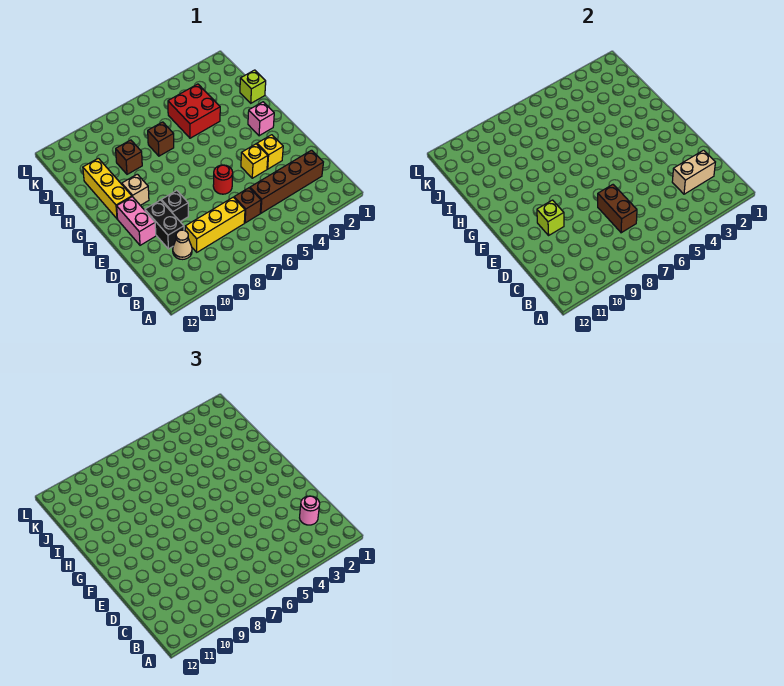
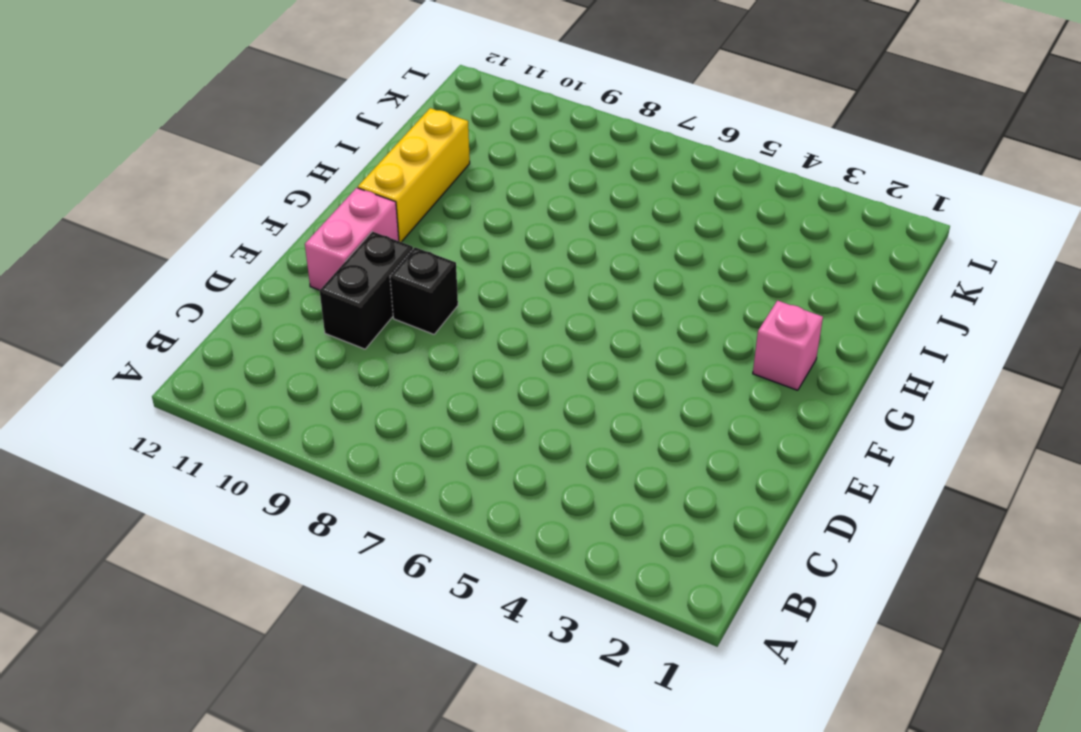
none -> brown 1x4 brick [250,150,323,213]
none -> brown 1x1 brick [234,188,261,223]
none -> yellow 1x3 brick [185,197,245,252]

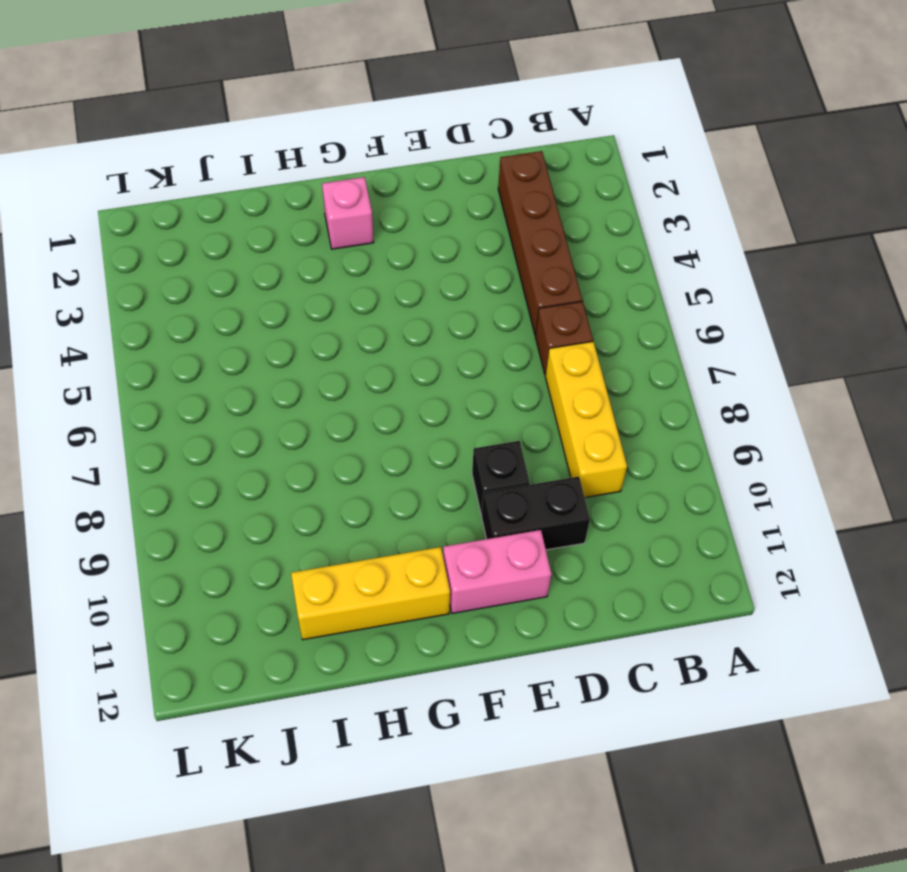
none -> tan 1x1 cone [173,230,192,259]
none -> yellow 1x1 brick [257,135,283,169]
none -> yellow 1x1 brick [241,144,268,178]

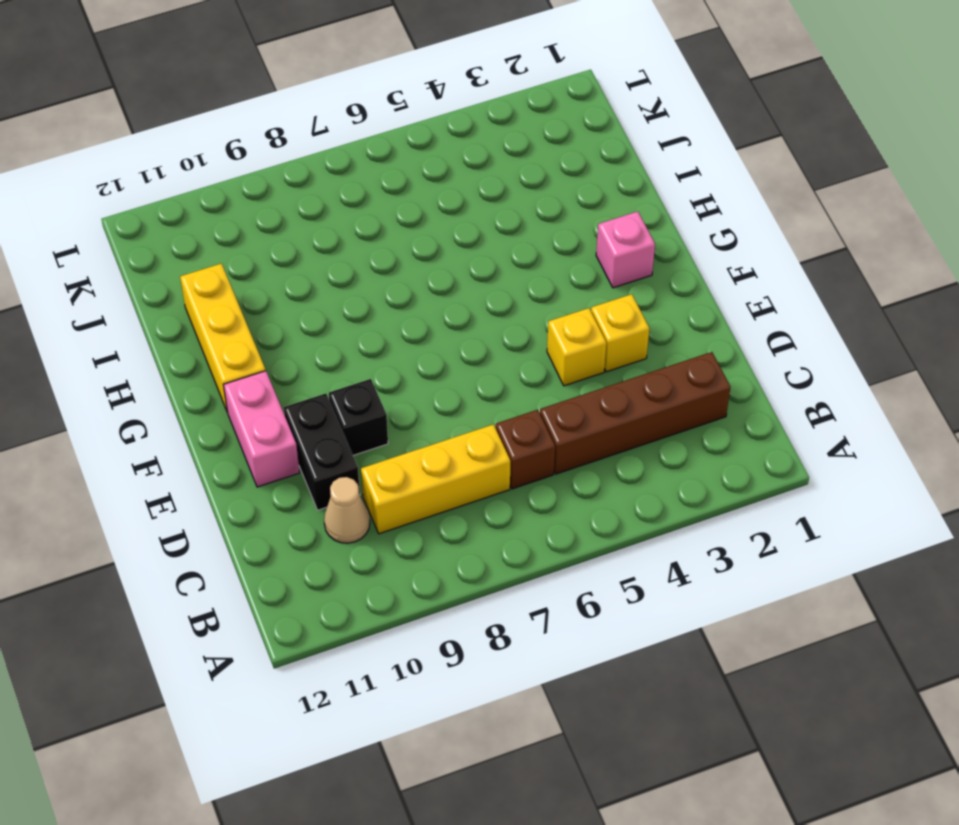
none -> red 1x1 round brick [213,165,233,194]
none -> tan 1x1 brick [122,174,149,205]
none -> lime 1x1 brick [240,70,266,103]

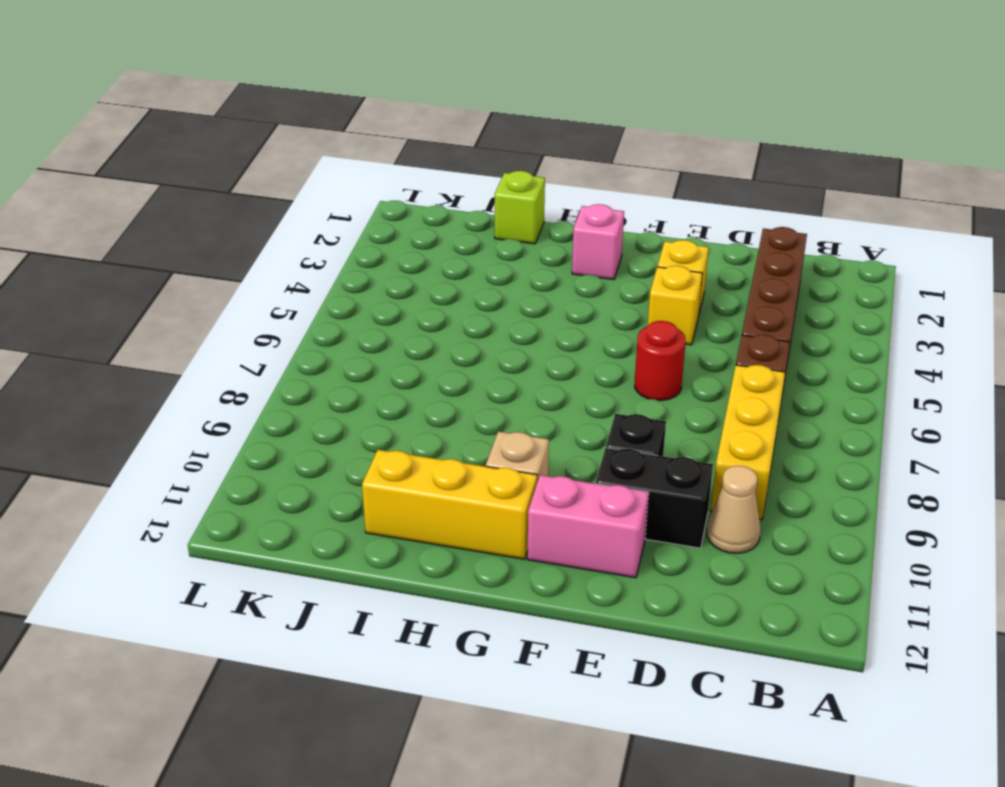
none -> red 2x2 brick [168,84,220,138]
none -> brown 1x1 brick [148,122,174,156]
none -> brown 1x1 brick [116,140,142,174]

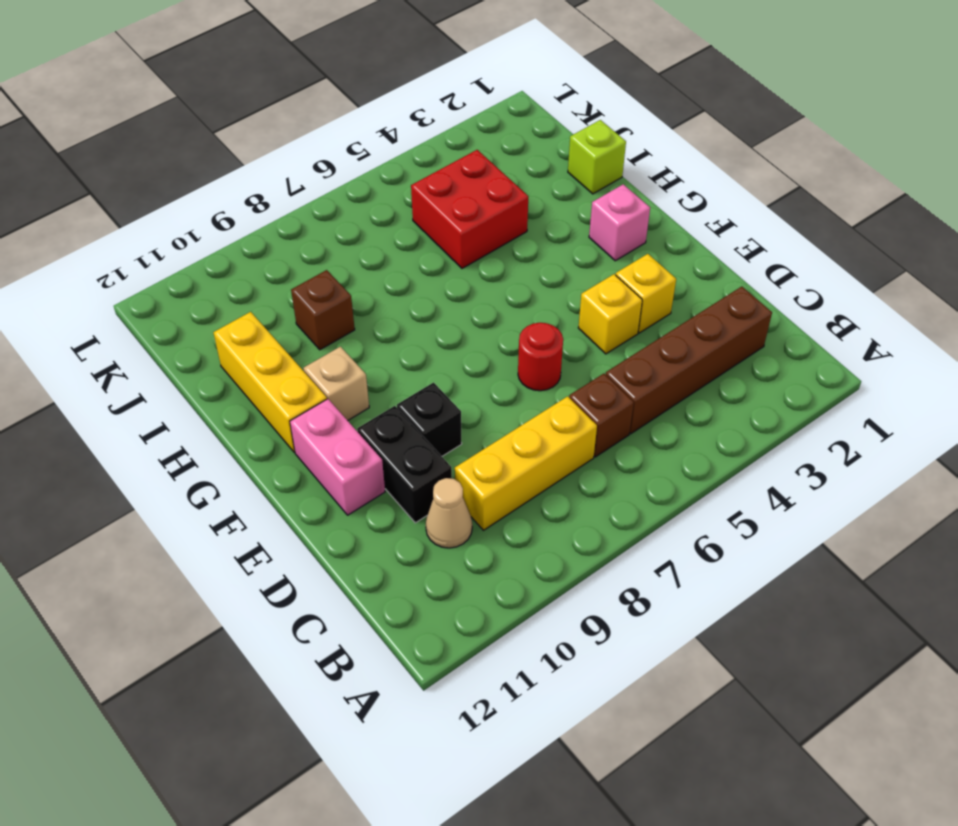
none -> brown 1x1 brick [148,122,174,156]
none -> tan 1x2 brick [672,150,715,194]
none -> brown 1x2 brick [598,185,637,233]

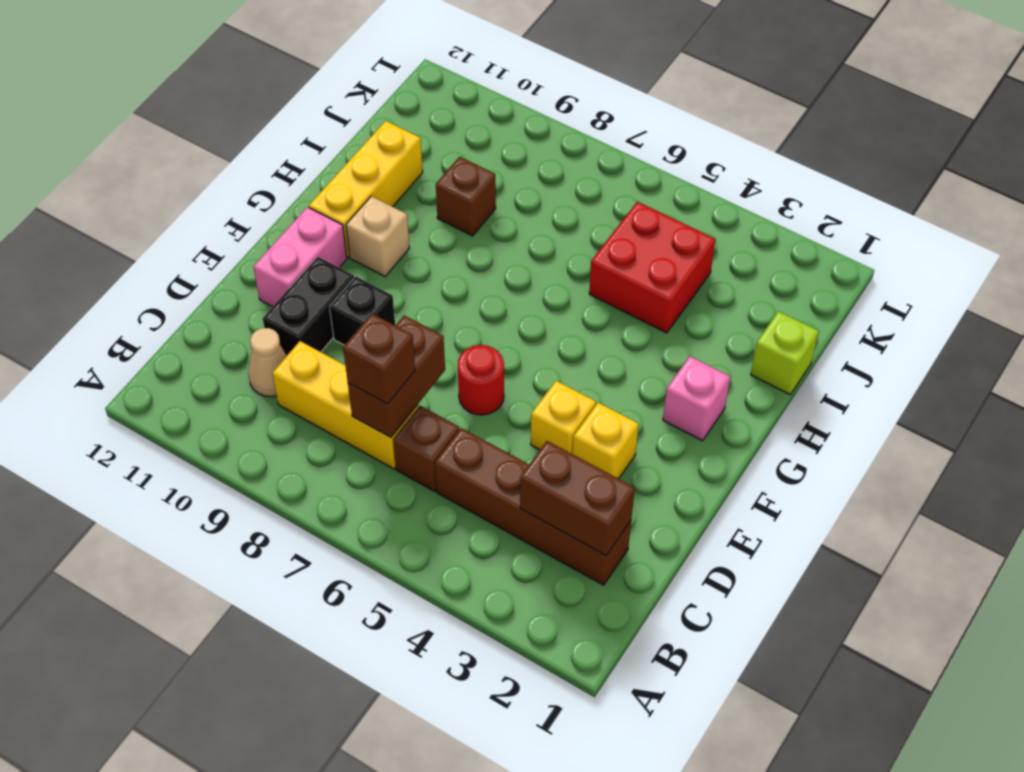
brown 1x2 brick [520,441,635,555] -> tan 1x2 brick [672,150,715,194]
brown 1x1 brick [343,314,415,404] -> brown 1x1 brick moved to [148,122,174,156]
none -> lime 1x1 brick [537,200,564,235]
none -> pink 1x1 round brick [300,496,320,525]

